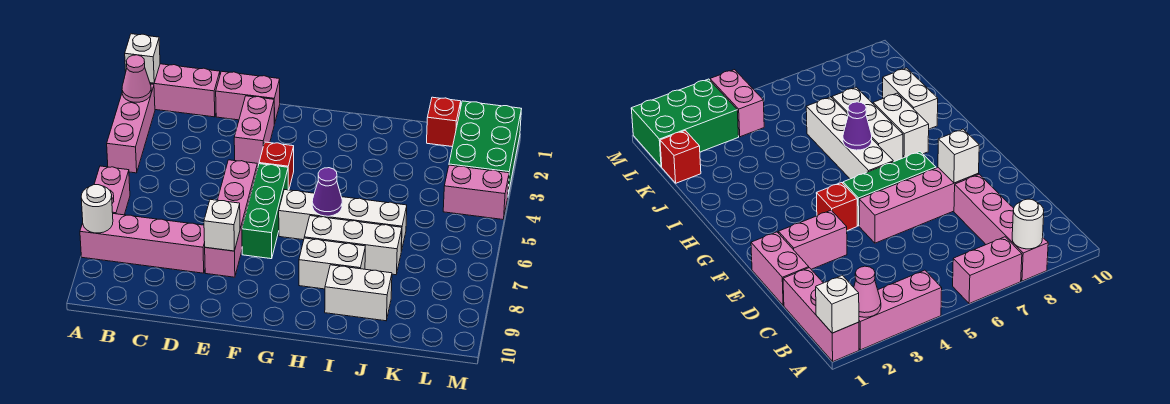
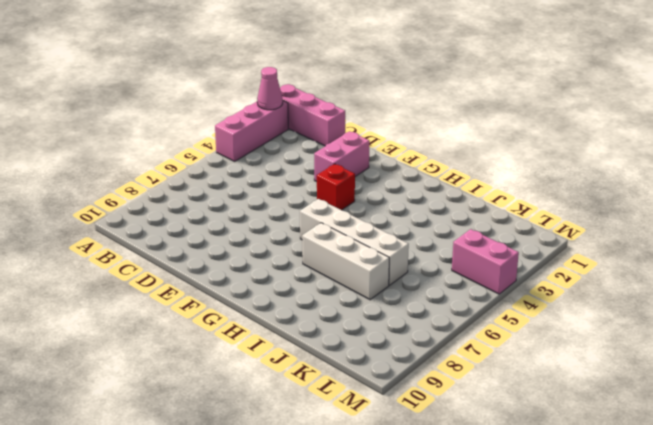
none -> pink 1x2 brick [94,166,130,215]
none -> pink 1x4 brick [80,214,205,273]
none -> pink 1x2 brick [216,71,280,124]

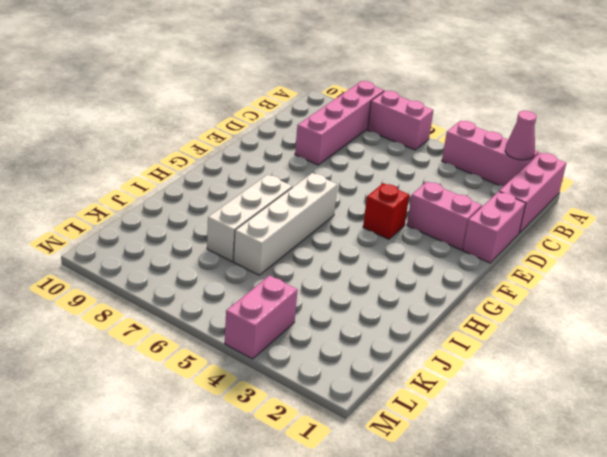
none -> pink 1x4 brick [205,160,258,277]
none -> green 1x3 brick [242,164,288,259]
none -> white 1x2 brick [299,238,365,289]

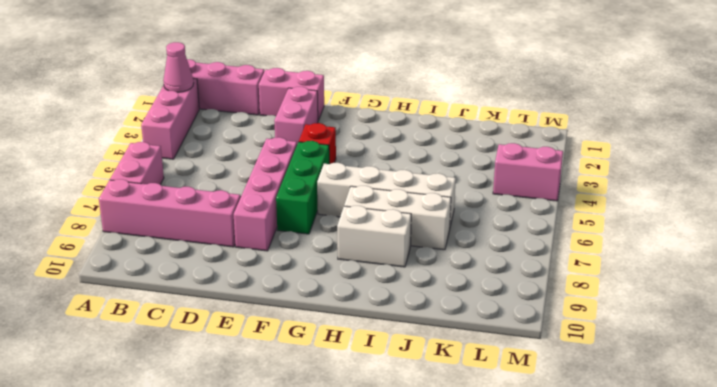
none -> white 1x2 brick [325,265,392,321]
none -> red 1x1 brick [427,97,461,147]
none -> green 2x3 brick [449,101,521,194]

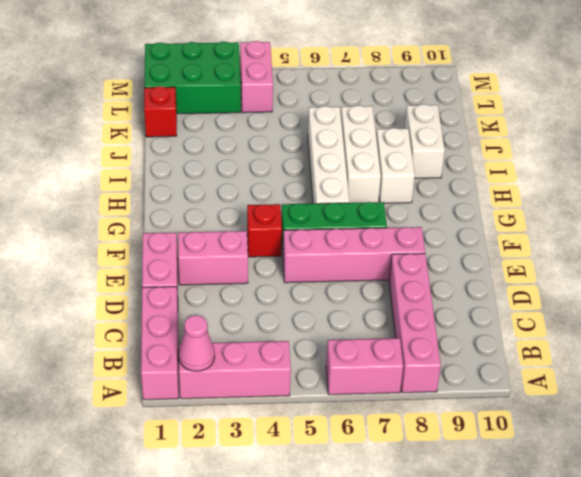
none -> white 1x1 brick [125,34,160,83]
none -> white 1x1 round brick [81,185,113,233]
none -> white 1x1 brick [204,199,240,251]

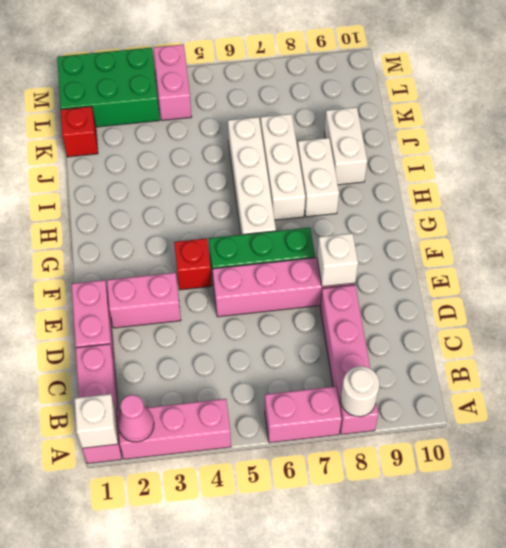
none -> purple 1x1 cone [312,168,342,216]

